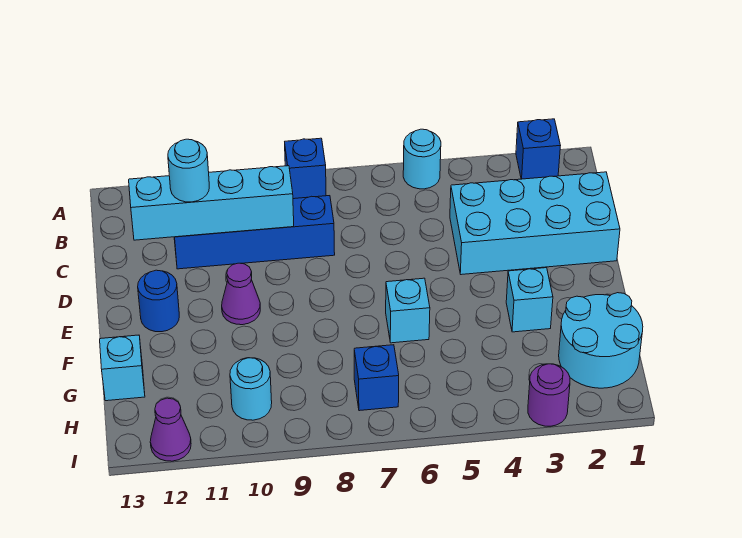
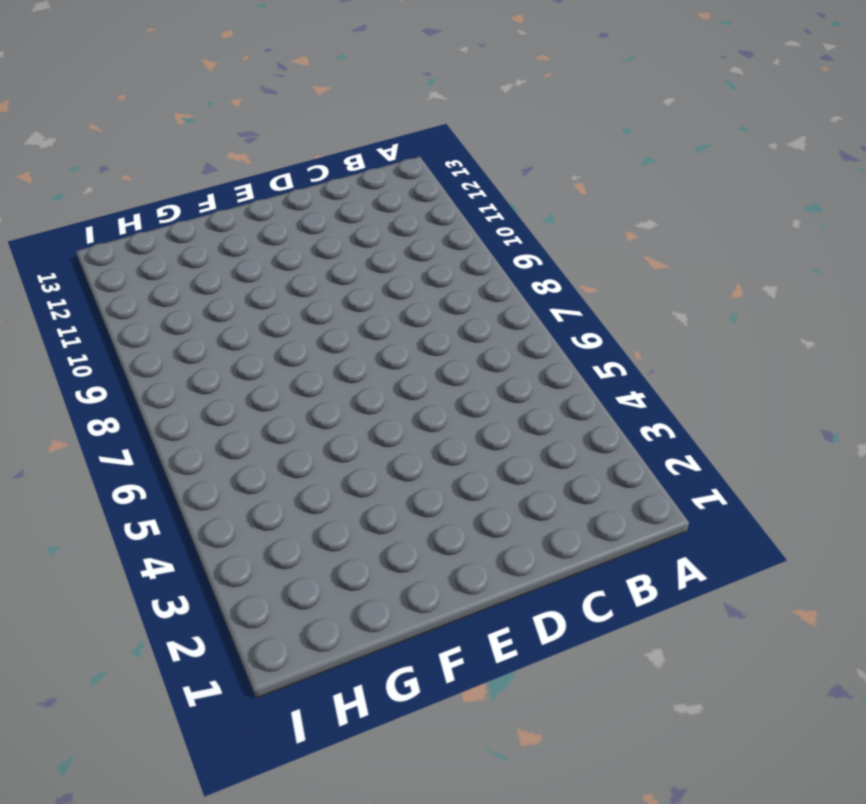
none -> blue 1x1 brick [516,119,560,179]
none -> cyan 1x1 round brick [403,129,441,189]
none -> blue 1x1 brick [285,138,326,199]

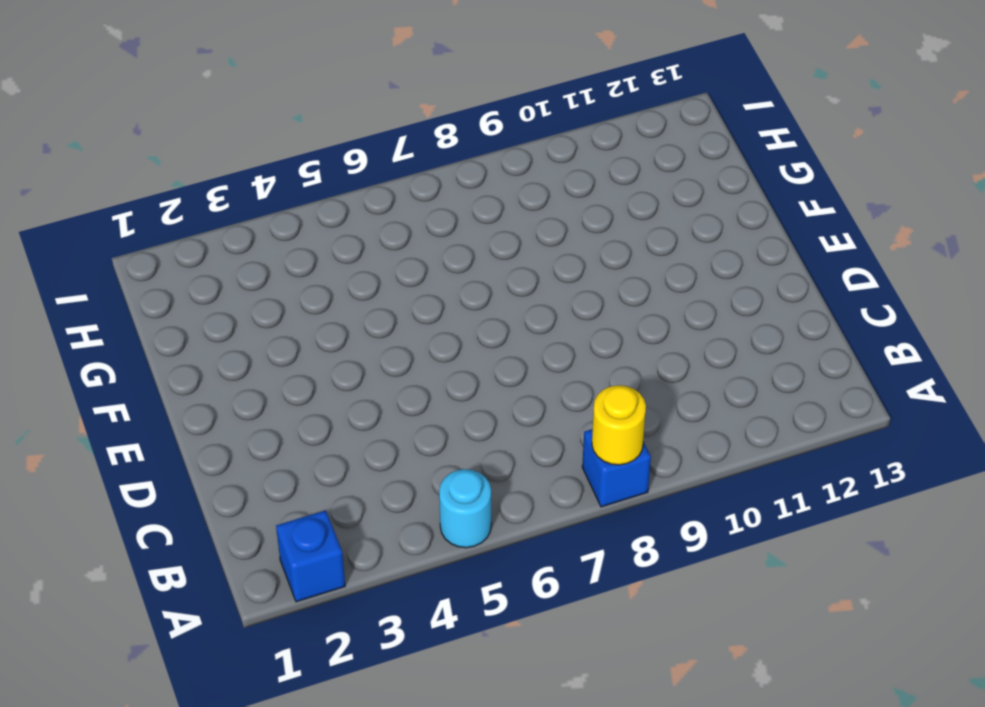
yellow 1x1 round brick [592,385,646,465] -> none
none -> cyan 2x4 brick [450,172,620,275]
none -> blue 1x4 brick [174,196,335,269]
none -> purple 1x1 cone [222,263,260,325]

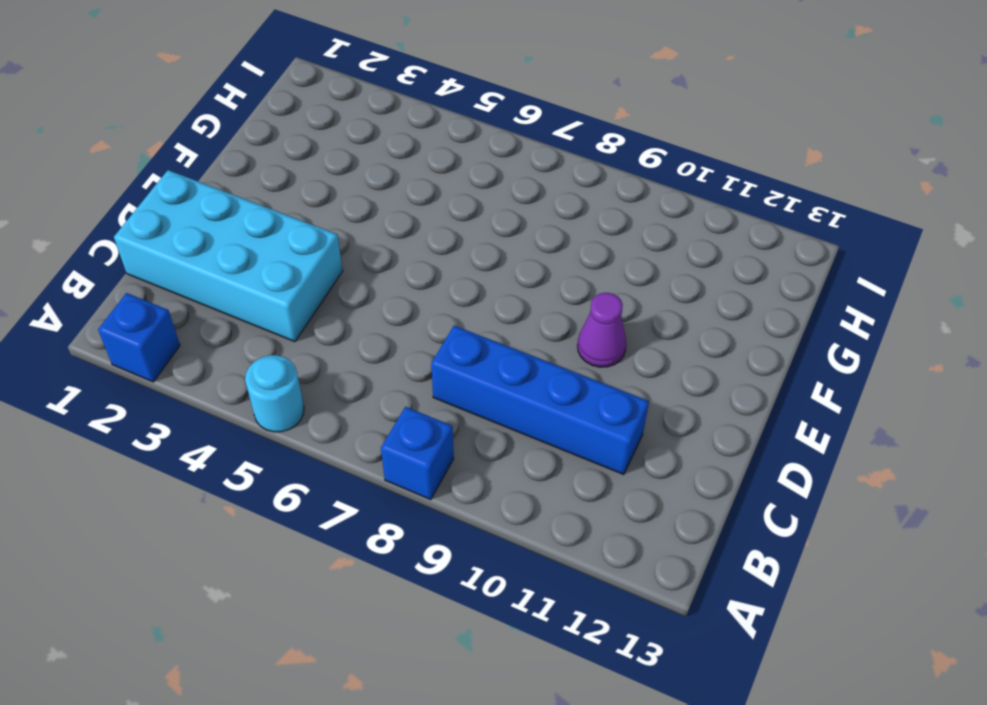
none -> blue 1x1 round brick [138,270,179,332]
none -> cyan 1x1 brick [506,268,553,332]
none -> cyan 1x1 brick [386,278,430,343]

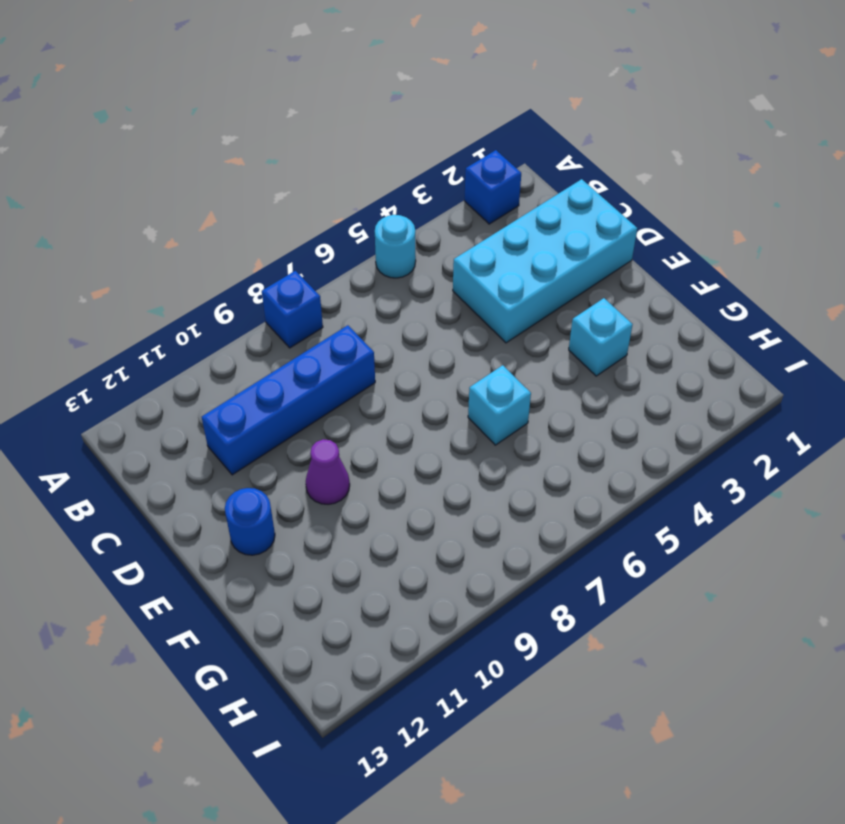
none -> cyan 2x2 round brick [559,293,643,388]
none -> cyan 1x1 brick [100,335,145,401]
none -> blue 1x1 brick [354,345,399,411]

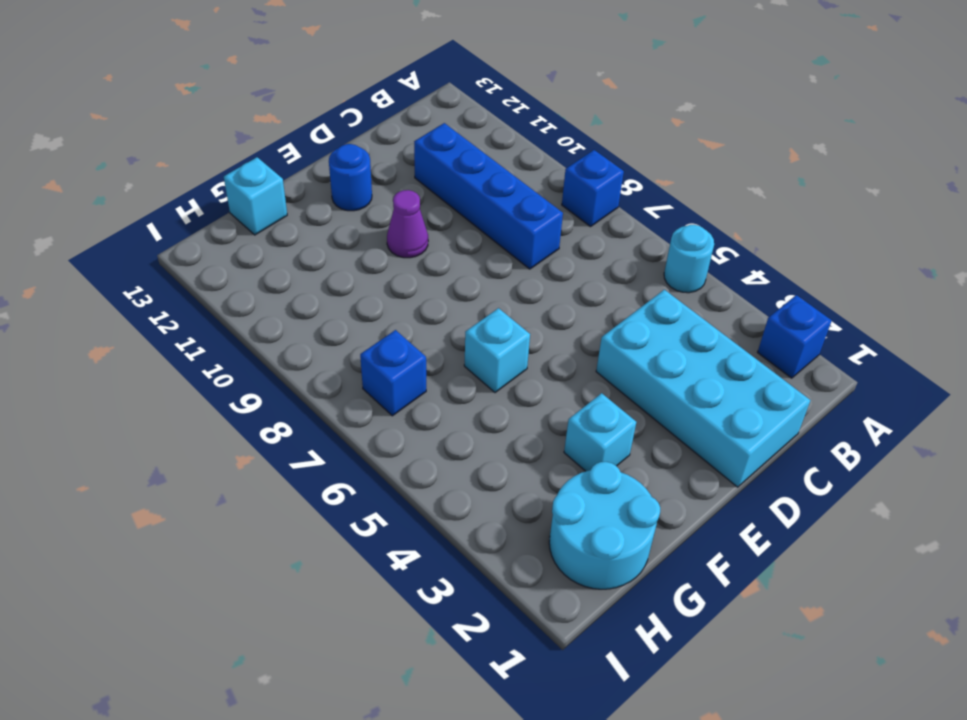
none -> cyan 1x1 round brick [230,358,272,420]
none -> purple 1x1 round brick [528,364,570,426]
none -> purple 1x1 cone [150,398,191,461]

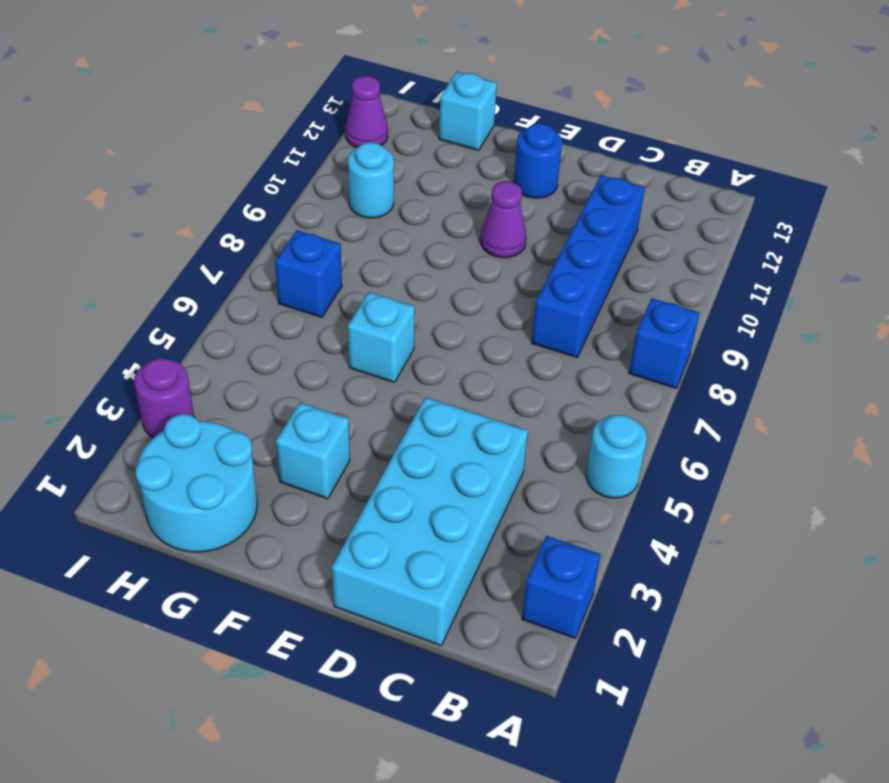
none -> cyan 1x4 brick [129,166,294,240]
none -> cyan 1x1 round brick [168,139,209,202]

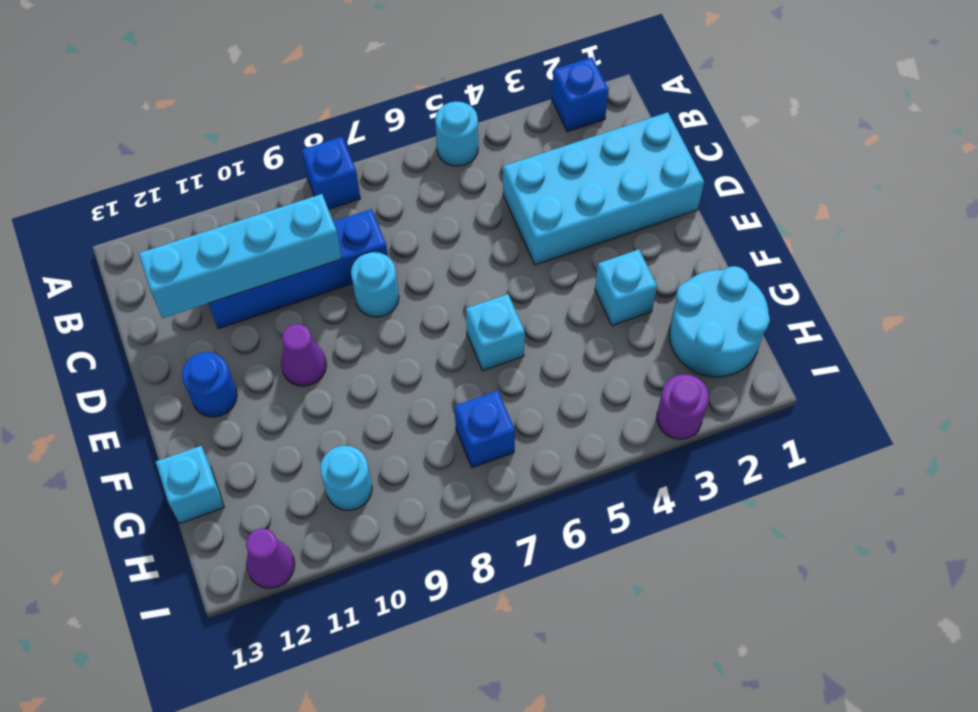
cyan 1x1 round brick [351,252,399,317] -> cyan 1x1 round brick moved to [168,139,209,202]

